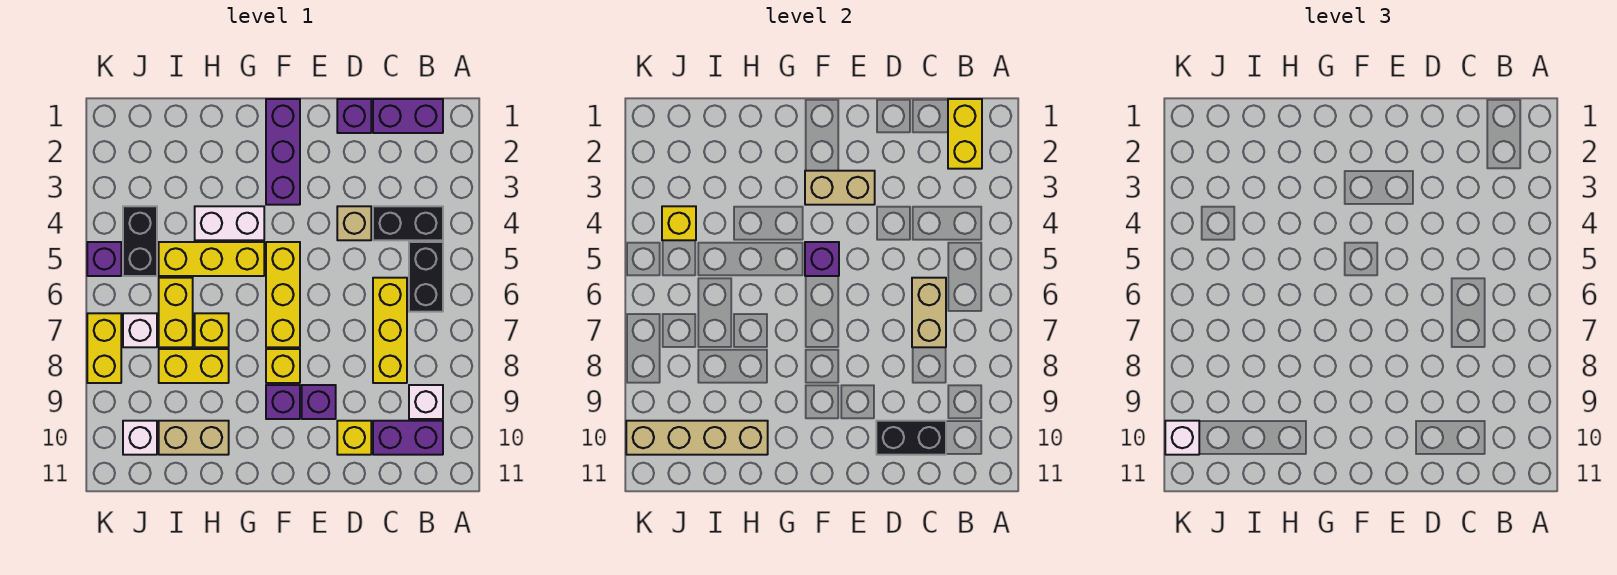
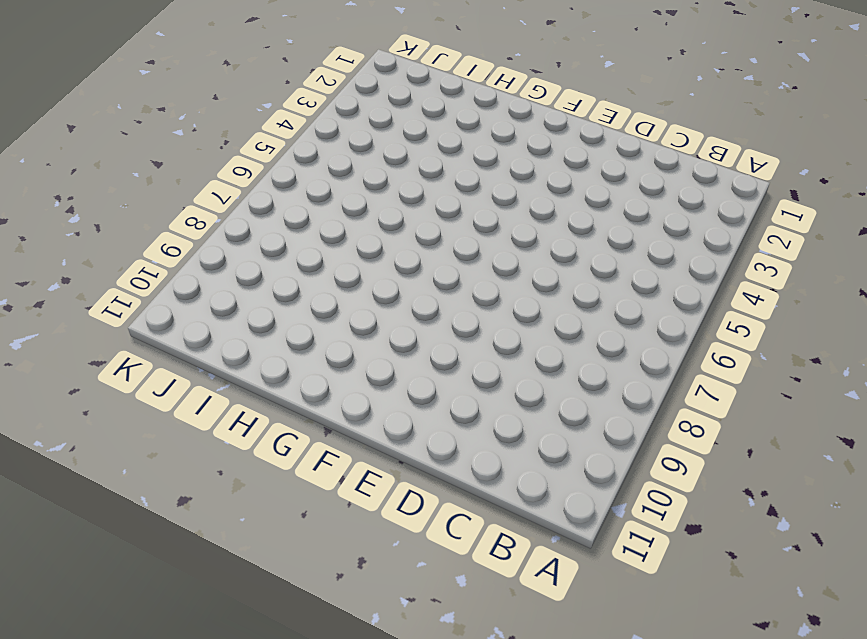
none -> purple 1x2 brick [373,99,443,133]
none -> black 1x2 brick [373,206,443,240]
none -> black 1x2 brick [409,242,443,312]
none -> white 1x1 brick [409,385,443,419]

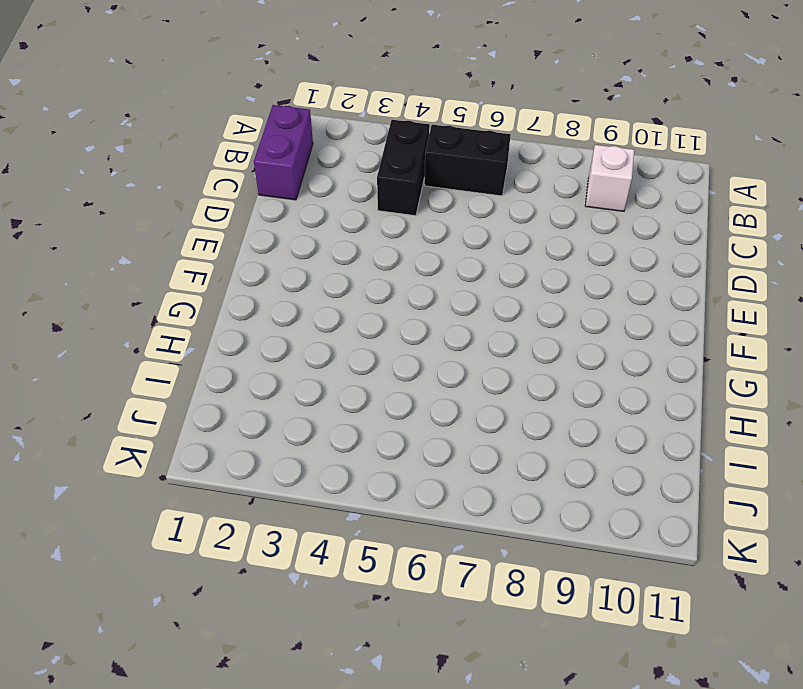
none -> purple 1x2 brick [373,421,443,455]
none -> yellow 1x3 brick [373,278,407,383]
none -> purple 1x1 brick [337,99,371,133]
none -> tan 1x1 brick [337,206,371,240]

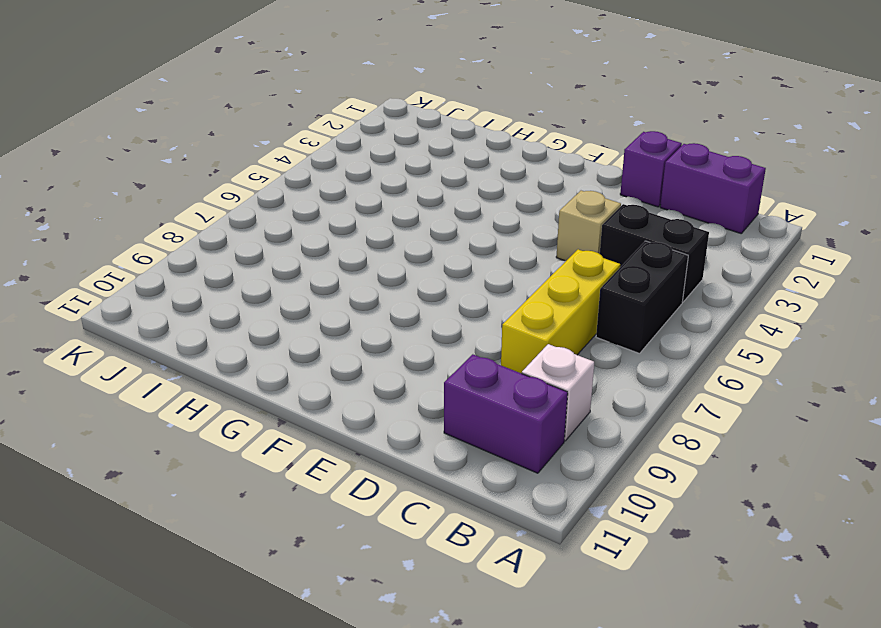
none -> yellow 1x1 brick [337,421,371,455]
none -> purple 1x1 brick [302,385,336,419]
none -> purple 1x3 brick [266,99,300,205]
none -> yellow 1x3 brick [266,242,300,347]

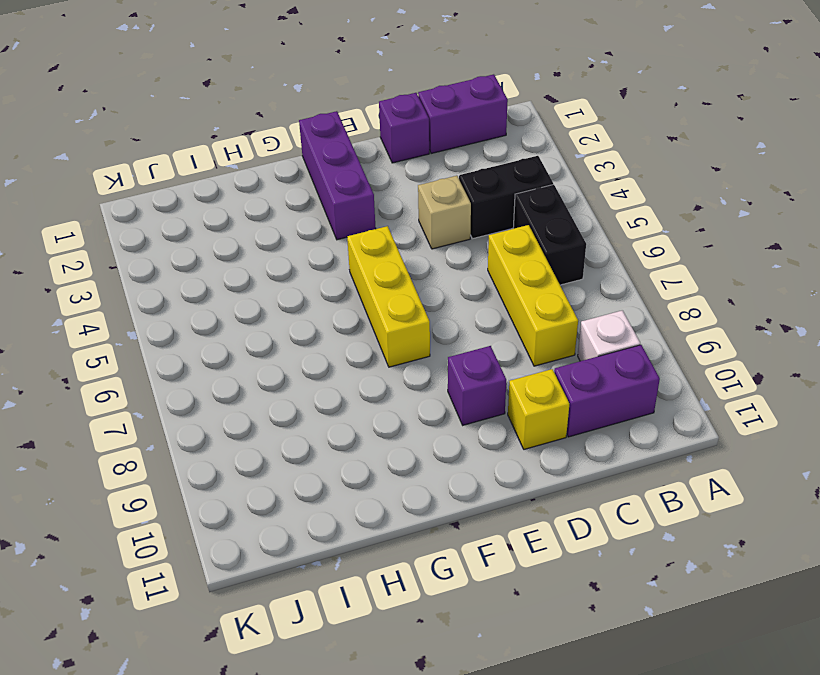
none -> yellow 1x1 brick [266,349,300,383]
none -> purple 1x1 brick [266,385,300,419]
none -> white 1x2 brick [195,206,264,240]
none -> yellow 1x3 brick [159,242,264,276]

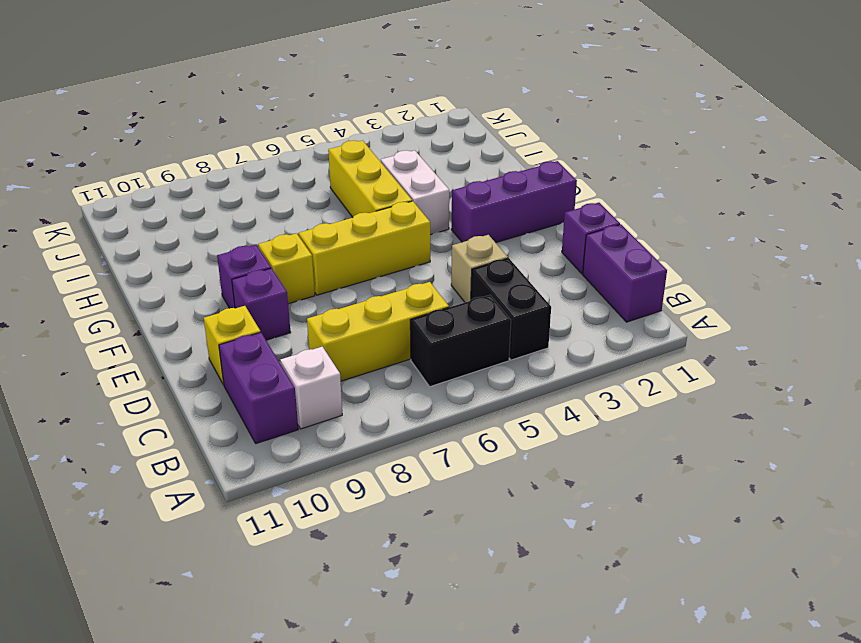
none -> yellow 1x1 brick [195,313,229,347]
none -> yellow 1x2 brick [159,349,229,383]
none -> tan 1x2 brick [159,421,229,455]
none -> yellow 1x2 brick [159,278,193,347]

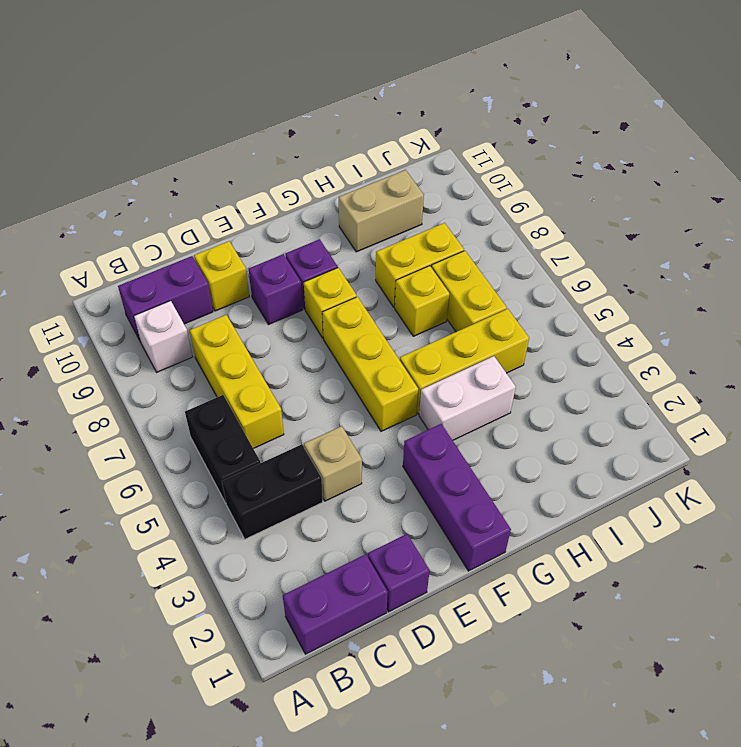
none -> black 1x2 brick [123,206,157,276]
none -> white 1x1 brick [123,313,157,347]
none -> white 1x1 brick [123,421,157,455]
none -> purple 1x1 brick [87,242,121,276]

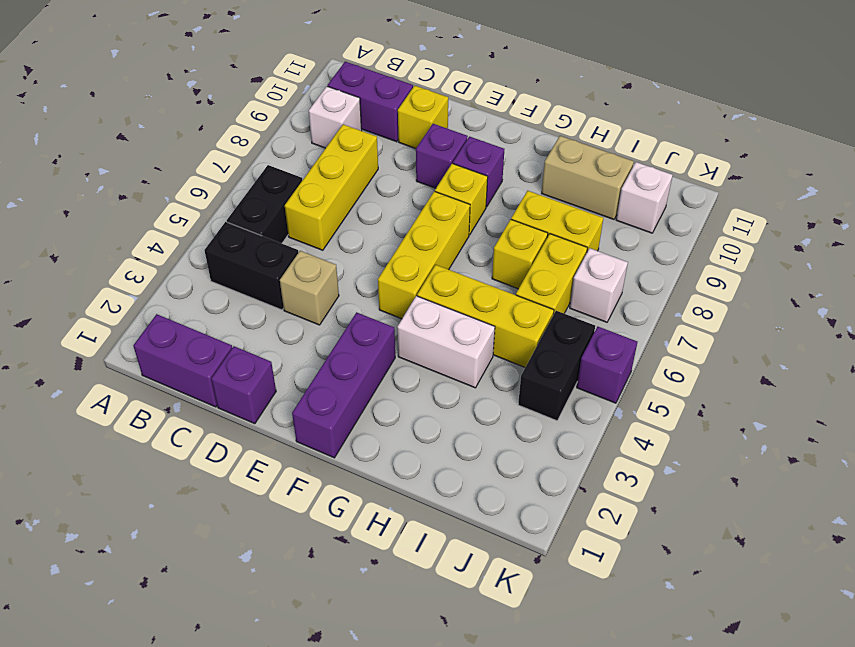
none -> yellow 1x2 brick [87,313,121,383]
none -> yellow 1x2 brick [948,99,982,169]
none -> tan 1x2 brick [912,278,946,347]
none -> black 1x2 brick [876,421,946,455]

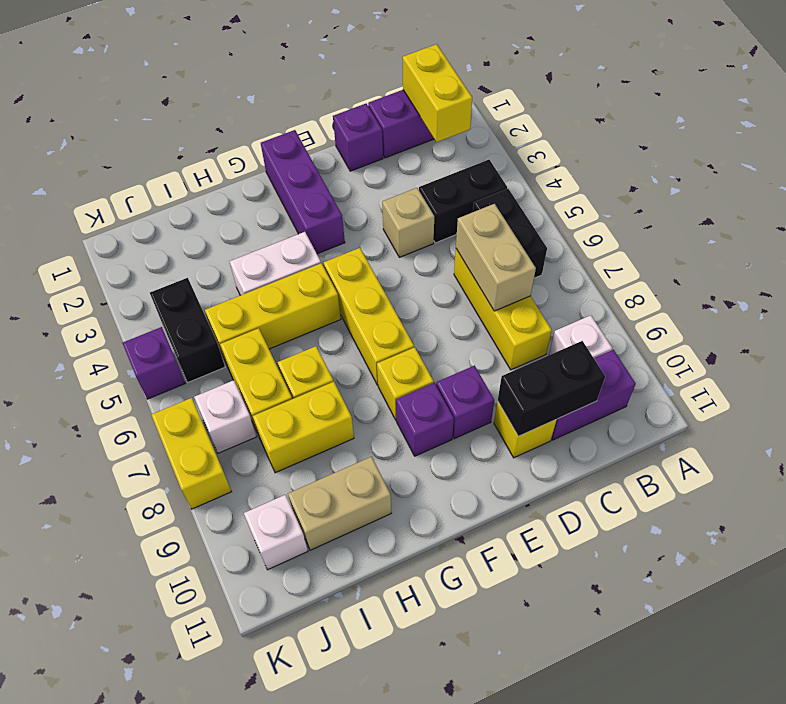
none -> tan 1x2 brick [805,171,875,205]
none -> purple 1x1 brick [805,242,839,276]
none -> tan 1x4 brick [626,421,768,455]
none -> yellow 1x1 brick [662,206,696,240]

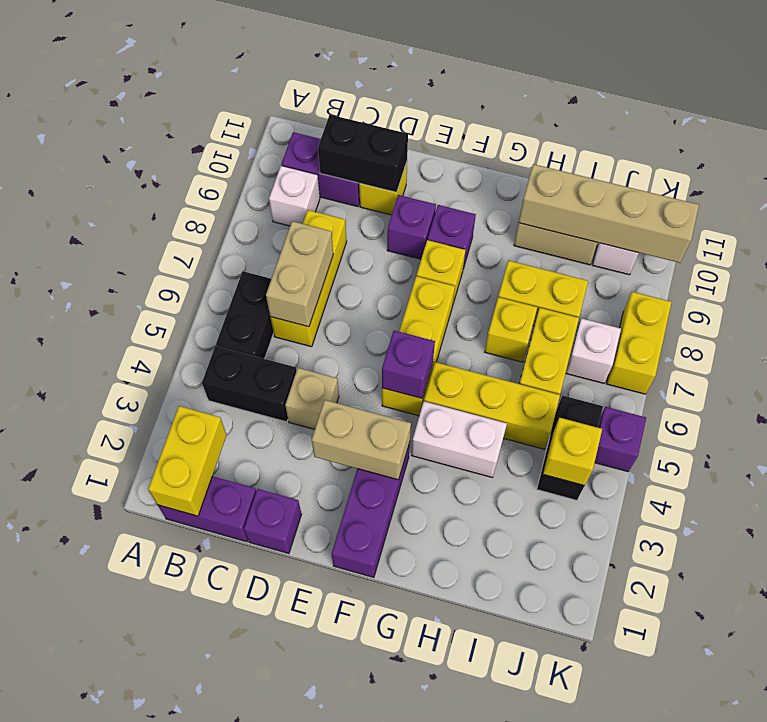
none -> white 1x1 brick [1165,421,1199,455]

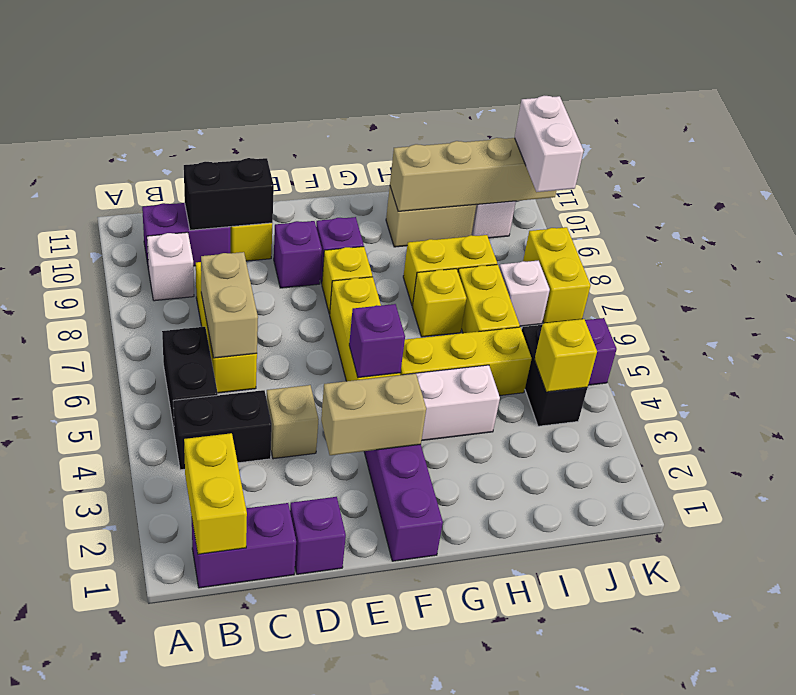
white 1x2 brick [515,96,583,192] -> white 1x1 brick [1165,421,1199,455]

